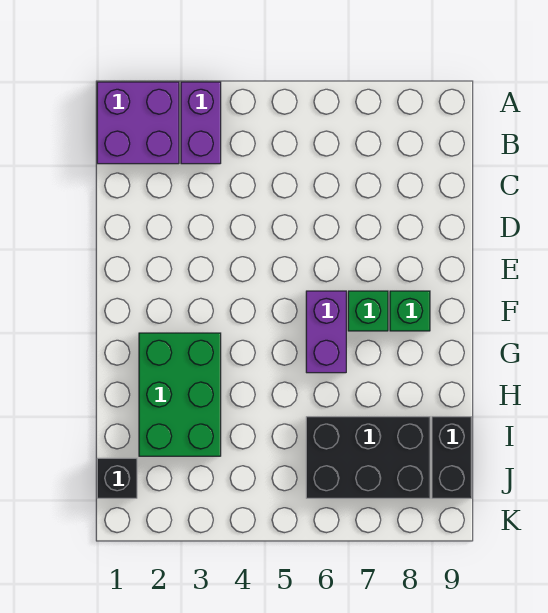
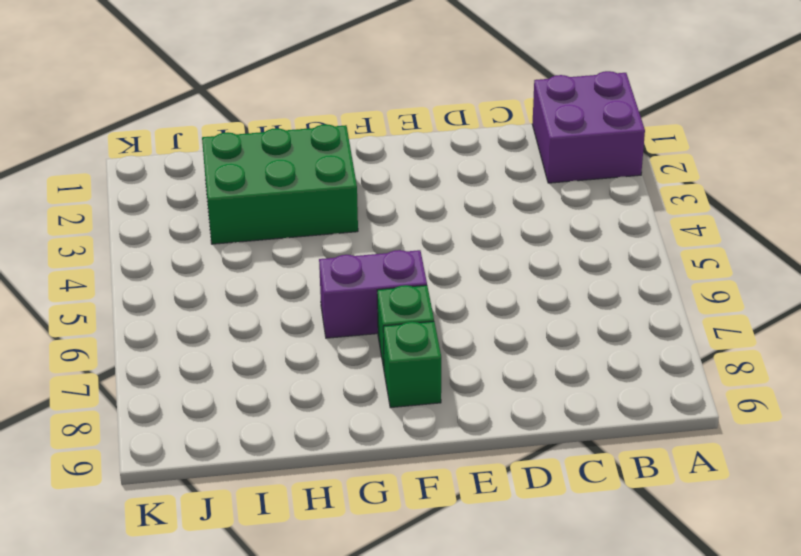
none -> purple 1x2 brick [181,82,221,164]
none -> black 2x3 brick [306,417,430,498]

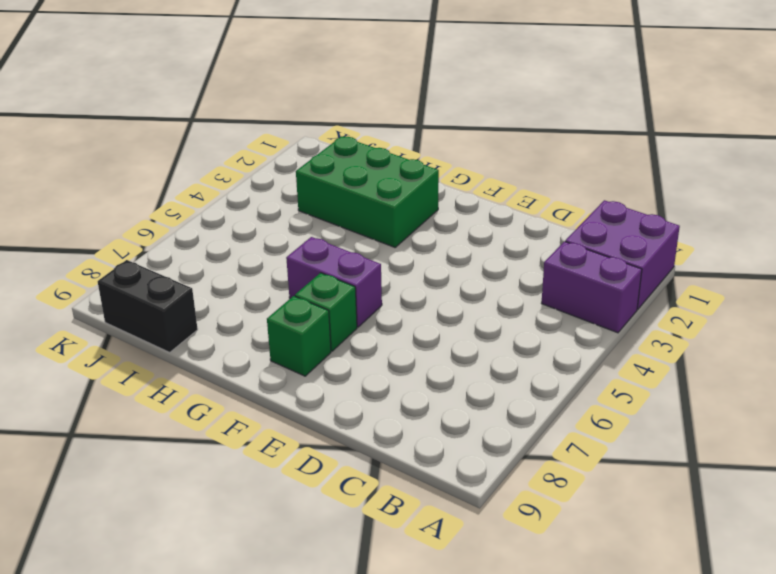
none -> black 2x3 brick [306,417,430,498]
none -> black 1x1 brick [97,458,137,498]

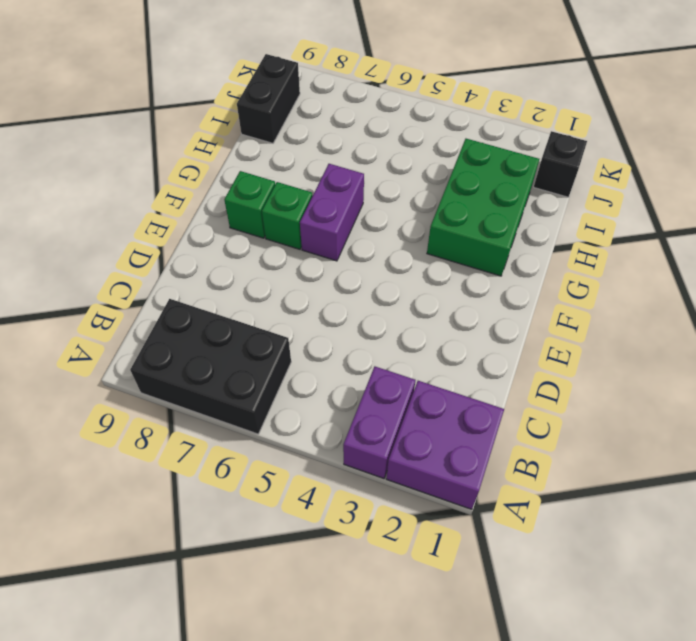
black 2x3 brick [130,299,291,434] -> black 2x3 brick moved to [306,417,430,498]

